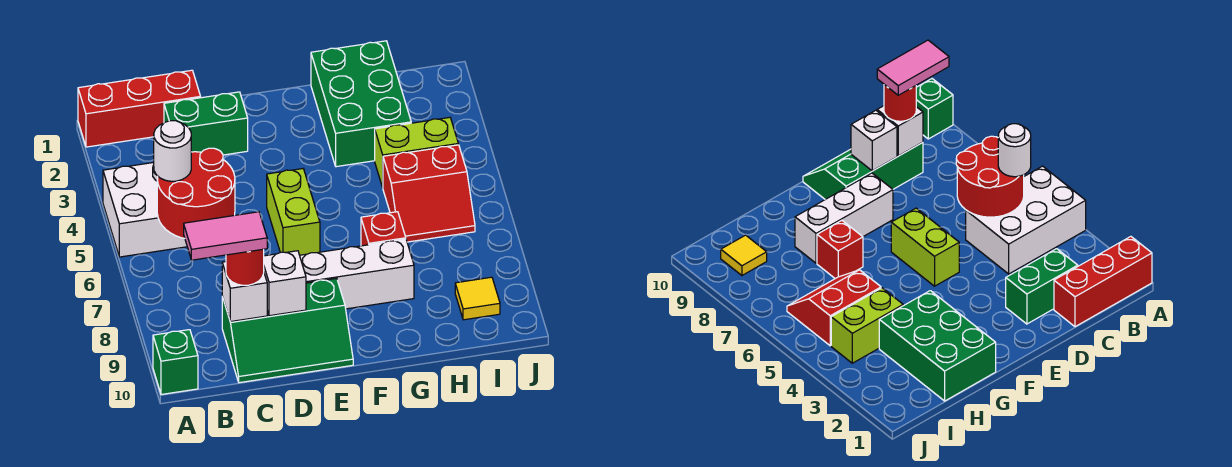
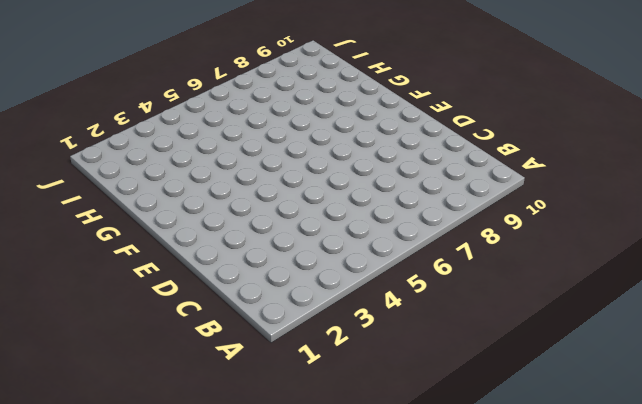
none -> red 1x3 brick [78,70,201,147]
none -> white 2x3 brick [103,162,187,257]
none -> green 1x1 brick [153,330,198,394]

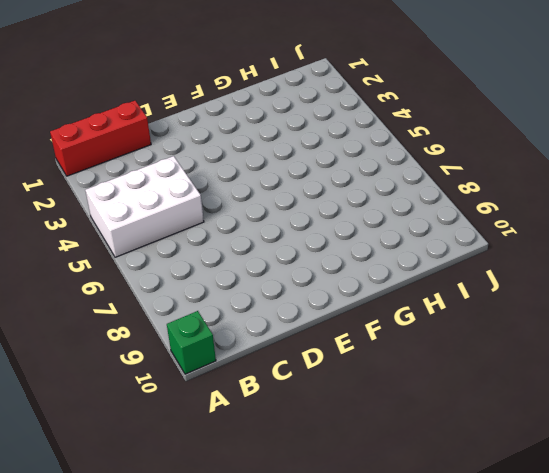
none -> green 1x2 brick [164,92,248,155]
none -> green 2x3 slope [222,278,353,383]
none -> lime 1x2 brick [267,169,320,255]

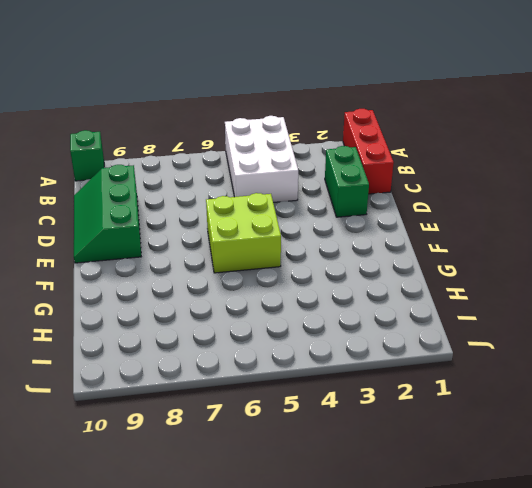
lime 2x2 brick [206,193,281,273] -> lime 1x2 brick [267,169,320,255]
none -> white 1x3 brick [300,239,414,309]
none -> green 2x3 brick [311,41,411,167]
none -> red 1x1 brick [361,212,406,246]

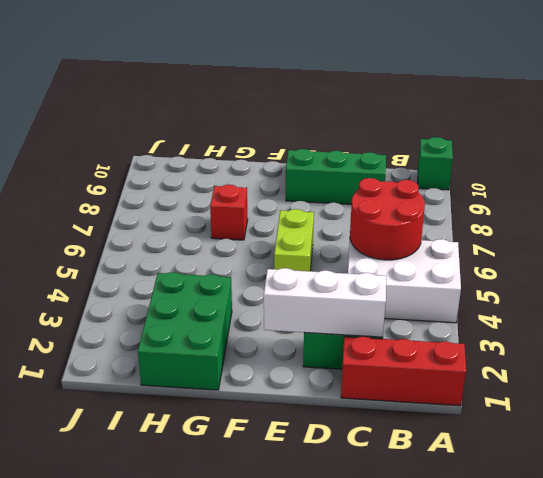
white 1x3 brick [264,268,386,337] -> white 1x3 brick moved to [300,239,414,309]
none -> lime 1x2 brick [375,117,458,187]
none -> red 2x2 slope [383,145,475,242]
none -> yellow 1x1 tile [455,277,500,320]

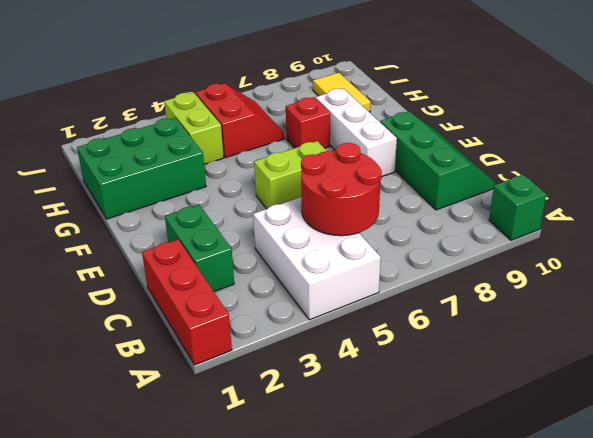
yellow 1x2 tile [313,73,371,112] -> yellow 1x1 tile [455,277,500,320]
none -> white 1x1 brick [222,262,267,322]
none -> white 1x1 brick [264,251,306,316]
none -> white 1x1 round brick [154,121,191,181]

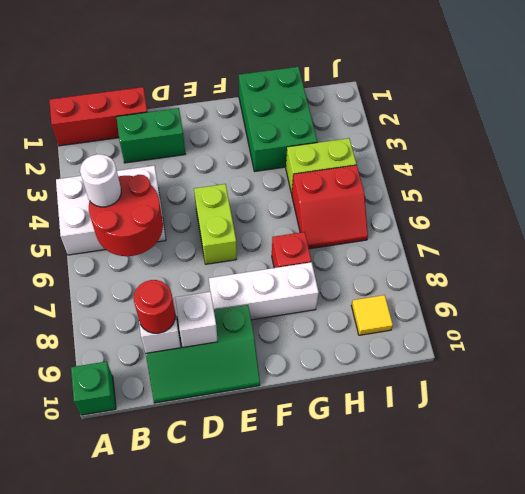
none -> pink 1x2 tile [184,212,267,260]

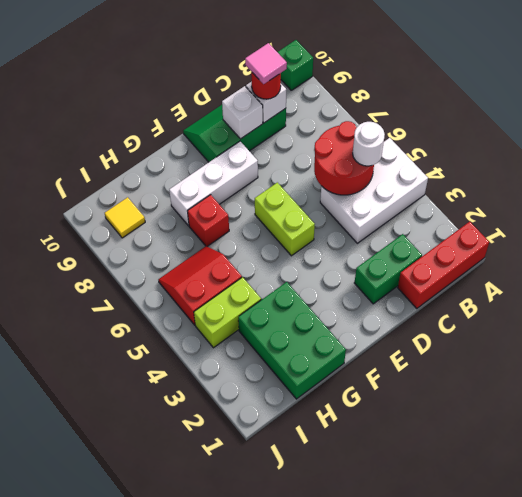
pink 1x1 tile [245,43,287,84] -> pink 1x2 tile [184,212,267,260]

